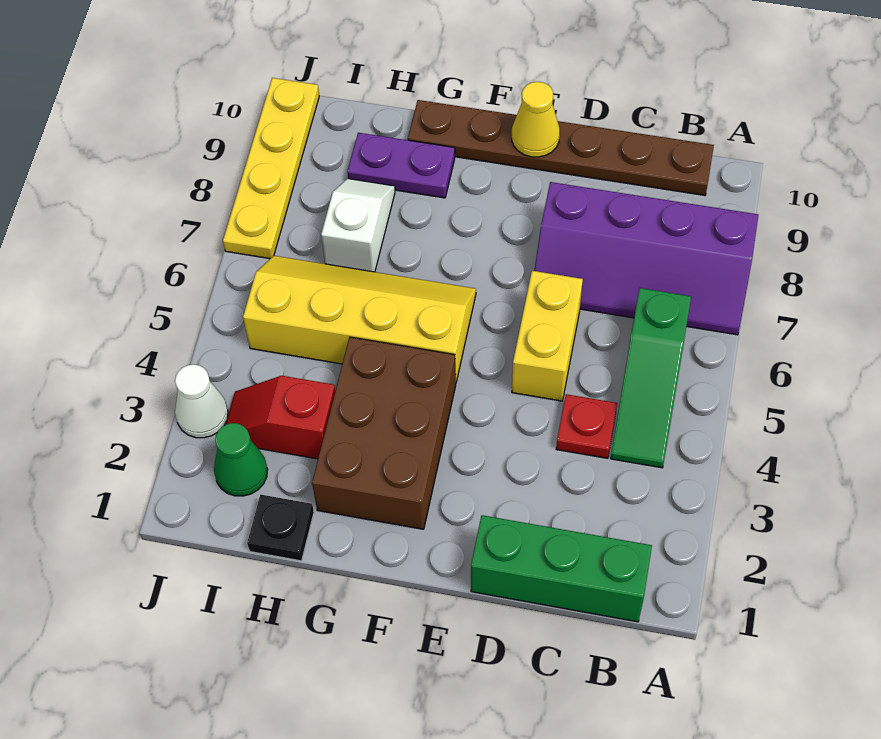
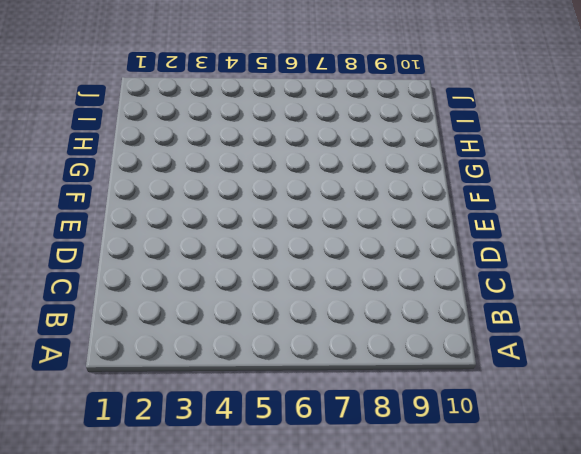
none -> purple 2x4 slope [534,182,758,335]
none -> green 1x3 brick [471,515,652,622]
none -> green 1x3 slope [611,288,691,468]

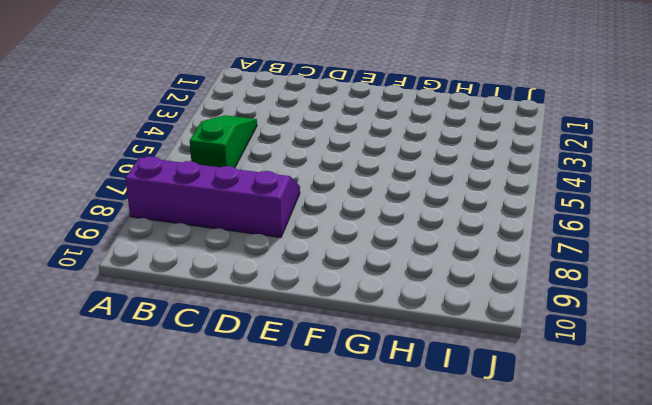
none -> green 1x3 brick [471,515,652,622]
none -> brown 1x6 plate [408,100,714,195]
none -> red 1x1 plate [556,394,617,458]

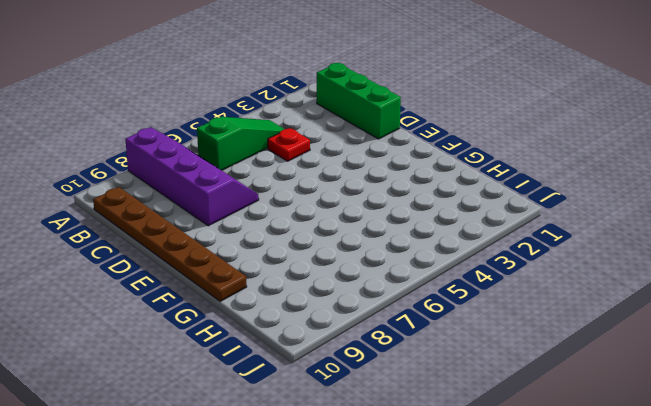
none -> yellow 1x2 brick [512,271,583,401]
none -> brown 2x3 brick [312,337,456,529]
none -> yellow 2x4 slope [243,256,476,382]

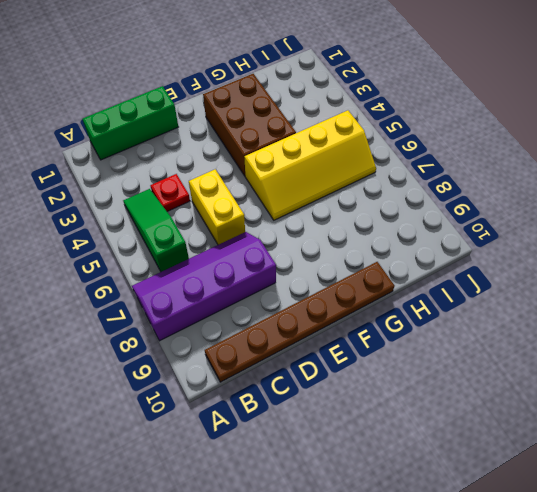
none -> purple 1x2 plate [347,133,455,198]
none -> black 1x1 plate [247,494,314,561]
none -> red 1x2 slope [225,376,335,459]

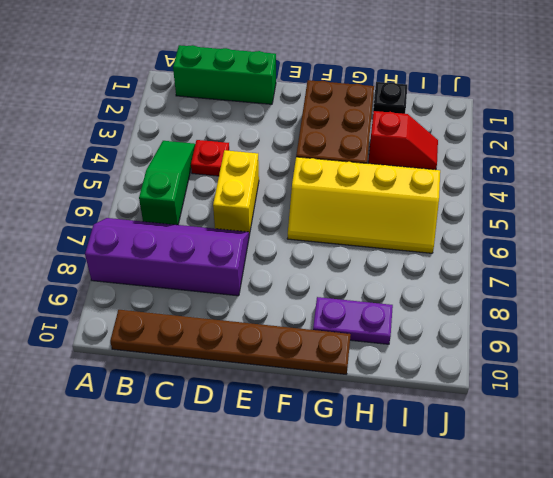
none -> white 1x2 slope [321,179,395,272]
none -> green 1x1 cone [214,423,268,496]
none -> white 1x1 cone [175,364,228,438]

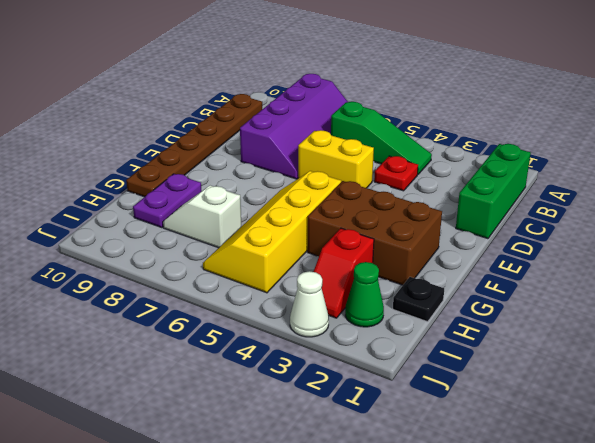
none -> yellow 1x4 plate [223,78,319,259]
none -> yellow 1x1 cone [512,82,560,157]

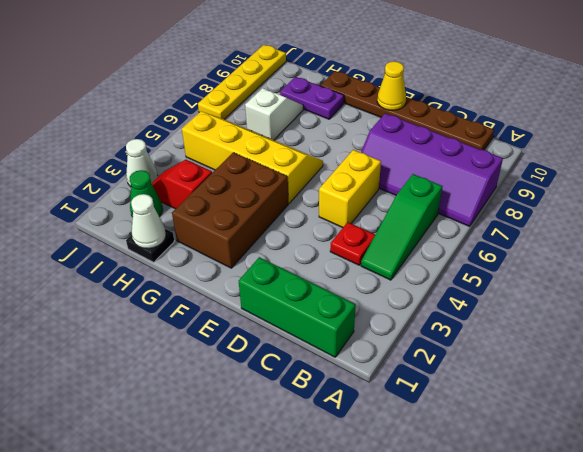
white 1x1 cone [131,194,166,249] -> none

